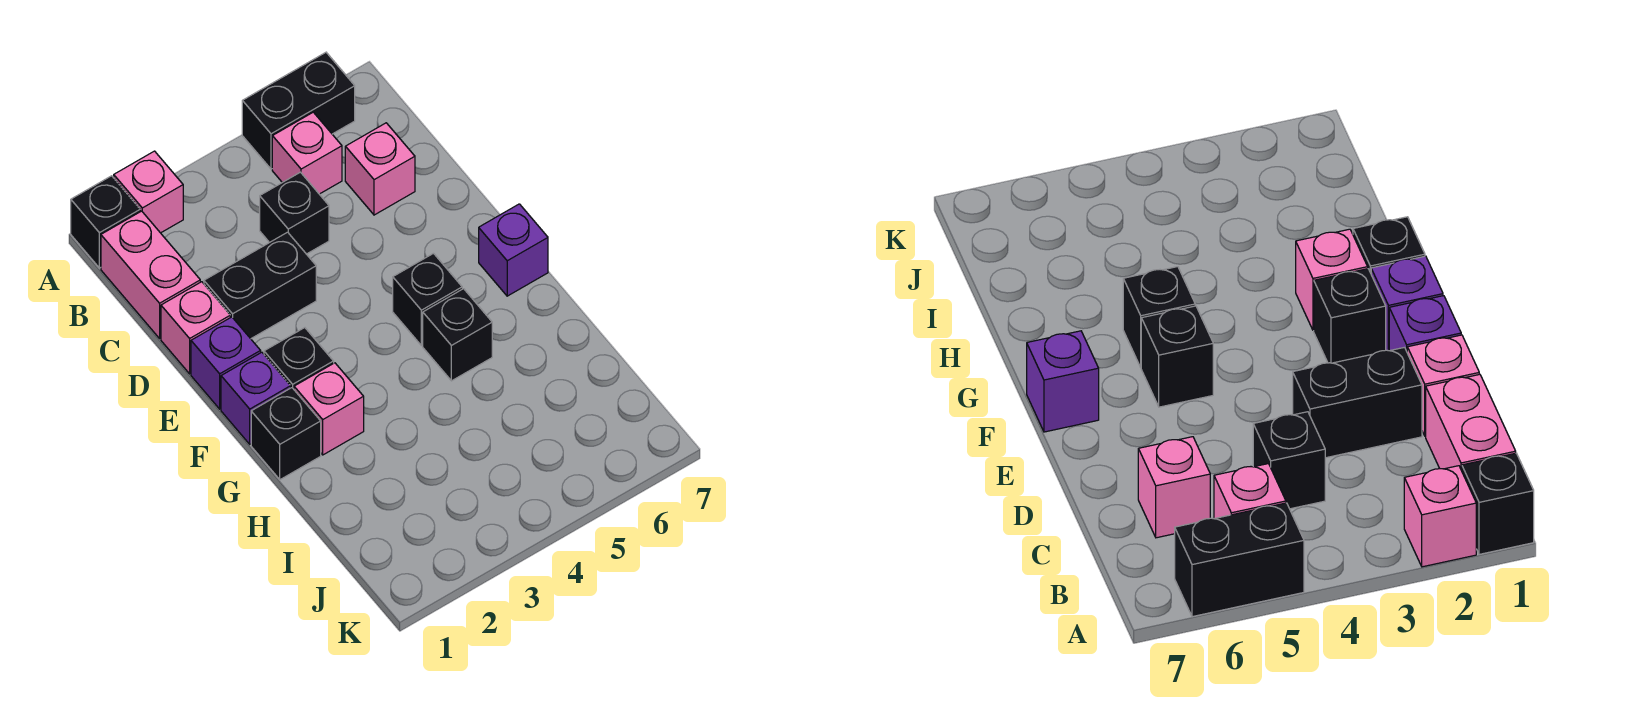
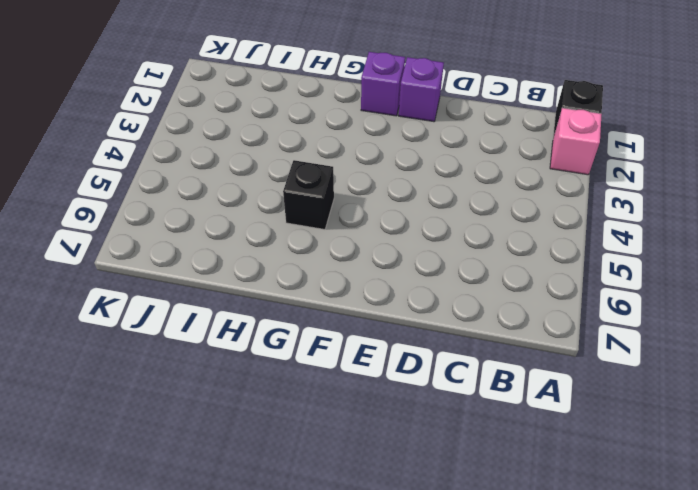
none -> black 1x2 brick [242,52,355,169]
none -> pink 1x2 brick [101,211,200,338]
none -> pink 1x1 brick [272,112,342,194]

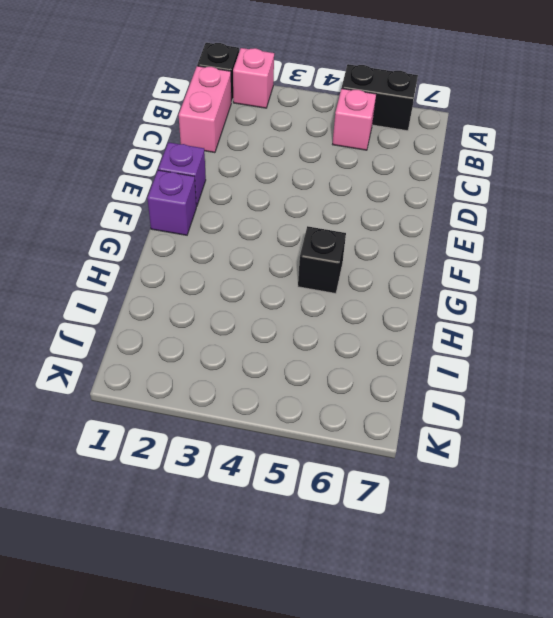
none -> black 1x1 brick [260,172,329,254]
none -> pink 1x1 brick [345,123,415,215]
none -> pink 1x1 brick [161,282,230,374]

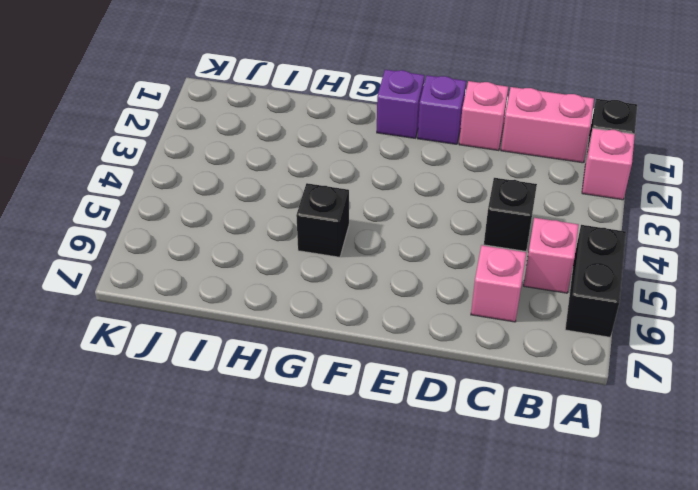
none -> black 1x2 brick [204,232,316,339]
none -> black 1x1 brick [264,328,334,389]
none -> black 1x1 brick [393,253,462,346]

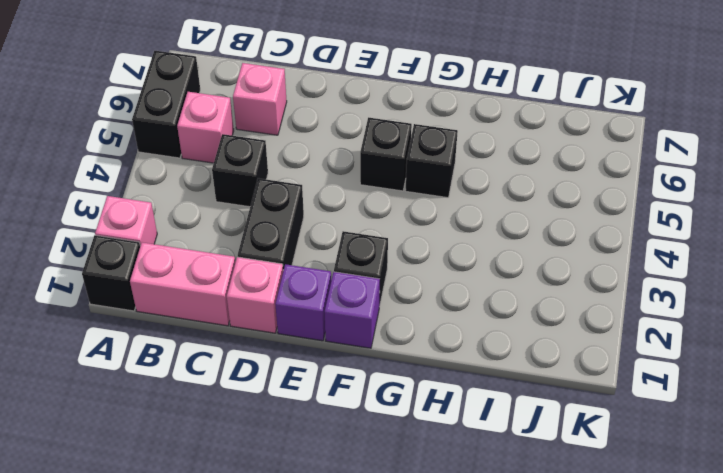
none -> purple 1x1 brick [479,204,548,296]
none -> black 1x1 brick [251,388,321,480]
none -> pink 1x1 brick [294,363,364,455]

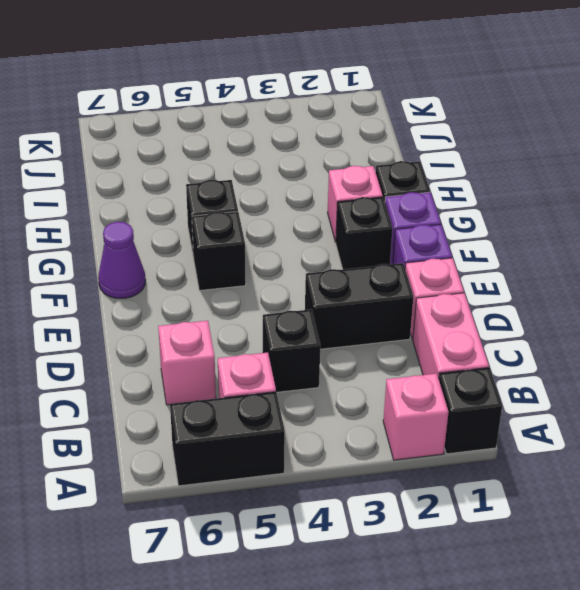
purple 1x1 cone [98,222,146,298] -> purple 1x1 brick [479,204,548,296]

